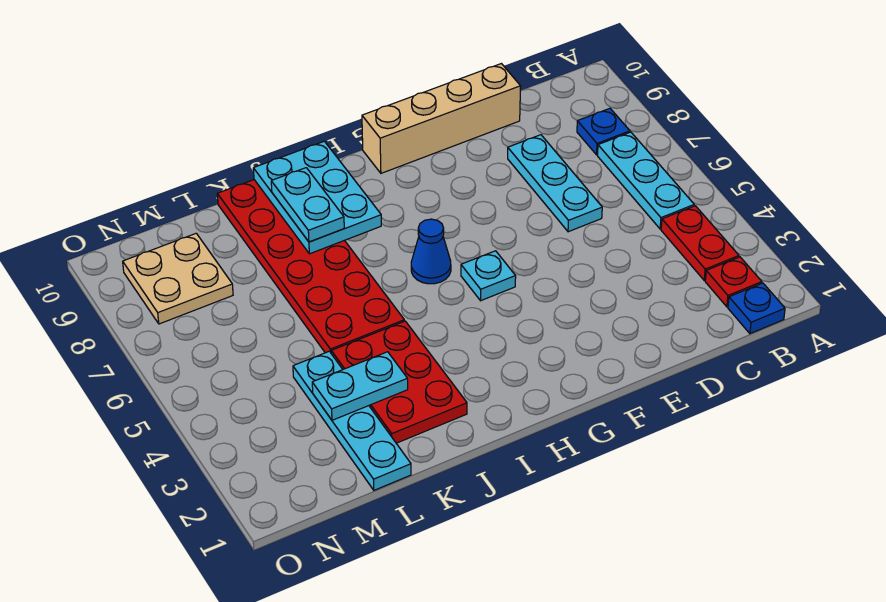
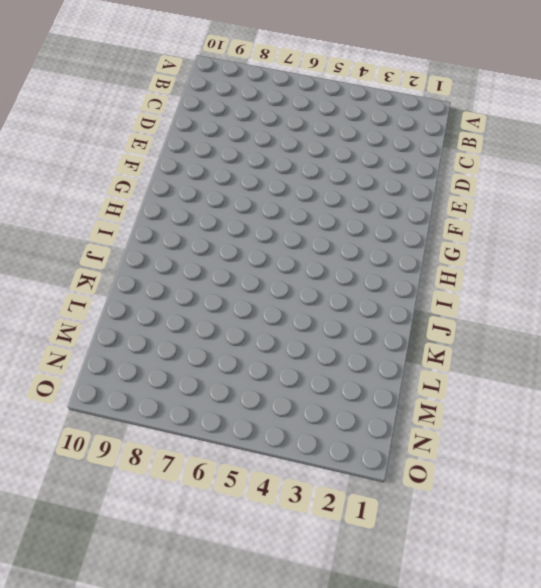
none -> blue 1x1 plate [728,283,785,334]
none -> red 1x1 plate [705,257,762,307]
none -> red 1x2 plate [661,206,739,280]

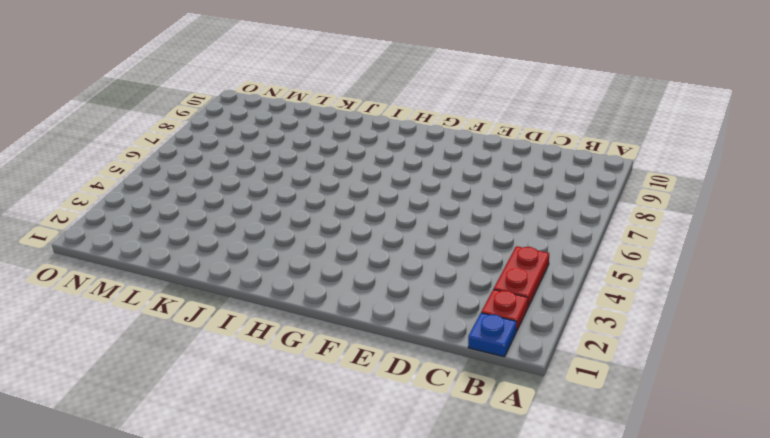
none -> cyan 1x3 plate [598,132,694,229]
none -> blue 1x1 plate [577,108,630,155]
none -> cyan 1x3 plate [508,135,602,232]

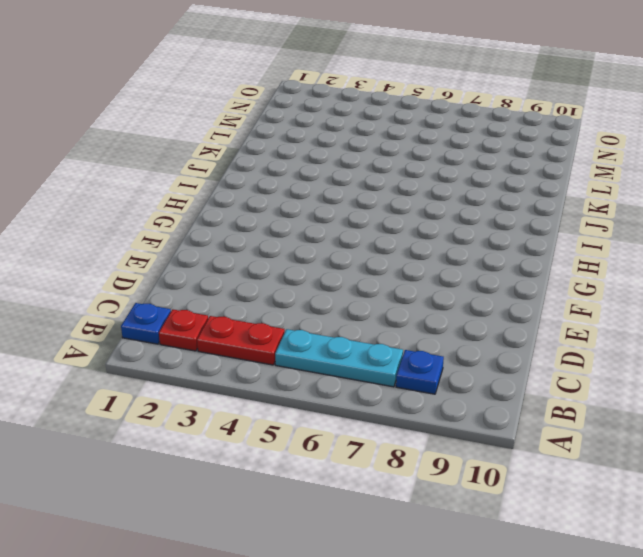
none -> cyan 1x3 plate [508,135,602,232]
none -> tan 1x4 brick [362,64,521,173]
none -> cyan 1x1 plate [461,251,516,301]

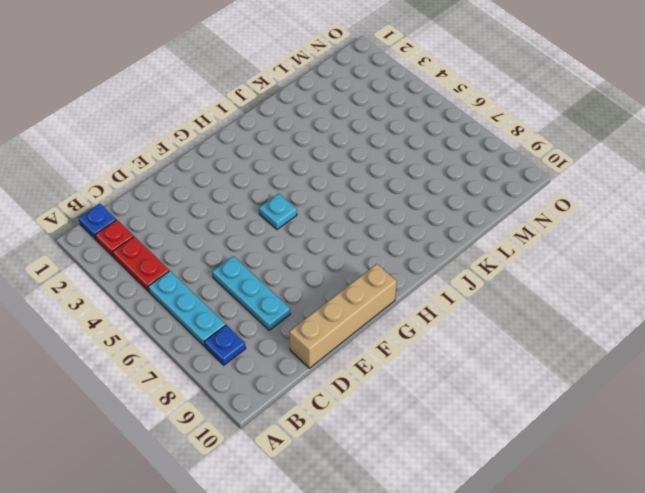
none -> blue 1x1 cone [411,219,451,284]
none -> red 2x3 plate [331,321,467,443]
none -> red 2x6 plate [217,180,404,353]

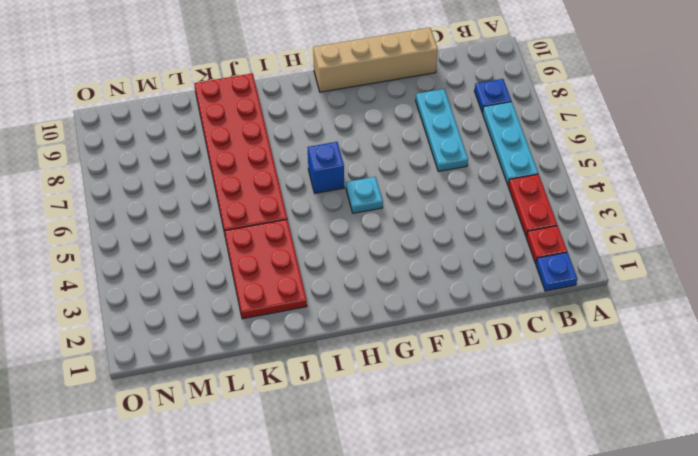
blue 1x1 brick [308,142,344,193] -> blue 1x1 cone [411,219,451,284]
none -> cyan 1x4 plate [293,351,411,490]
none -> tan 2x2 plate [123,233,233,324]
none -> cyan 2x3 plate [253,141,381,254]

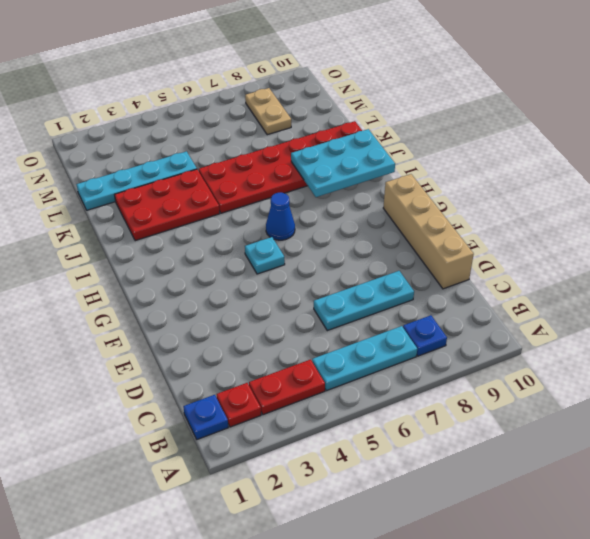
tan 1x2 plate [245,88,291,135] -> tan 2x2 plate [123,233,233,324]
none -> cyan 1x2 plate [312,352,408,420]
none -> cyan 1x2 plate [271,168,344,242]

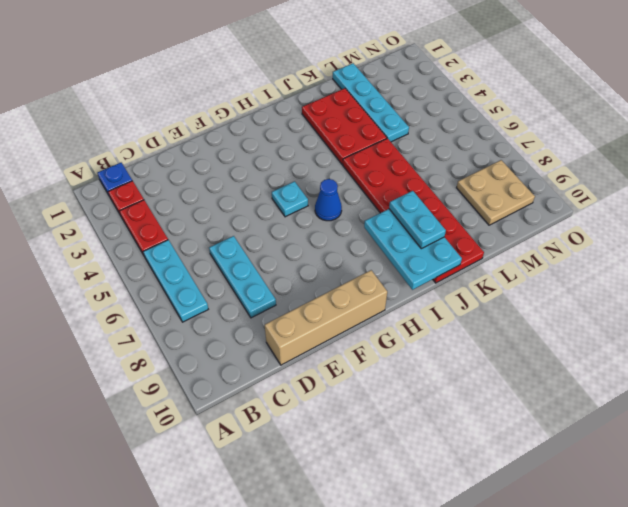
none -> blue 1x1 plate [577,108,630,155]
none -> cyan 1x2 plate [312,352,408,420]

